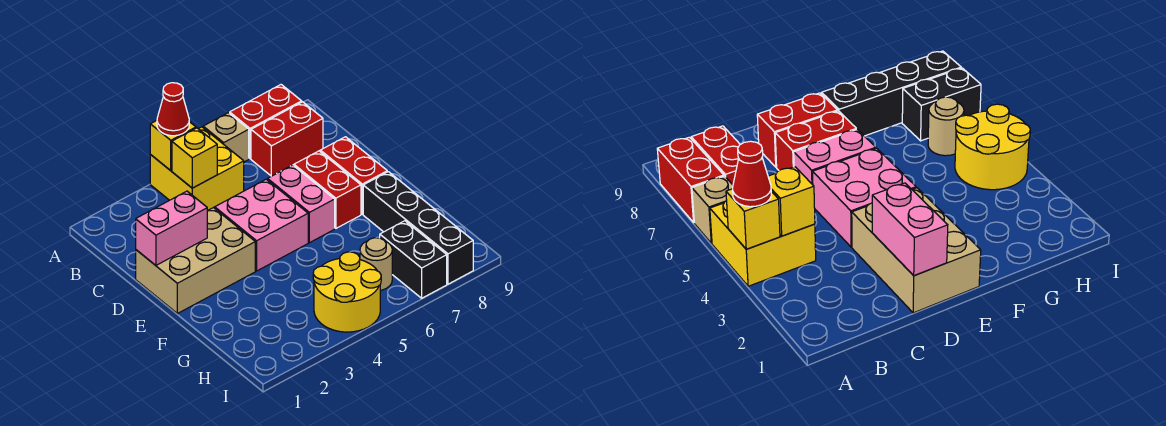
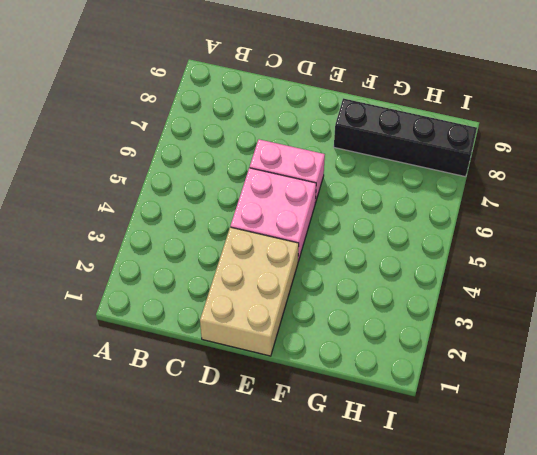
none -> yellow 2x2 brick [150,127,244,211]
none -> tan 1x1 brick [203,113,249,162]
none -> red 1x2 brick [230,85,302,159]

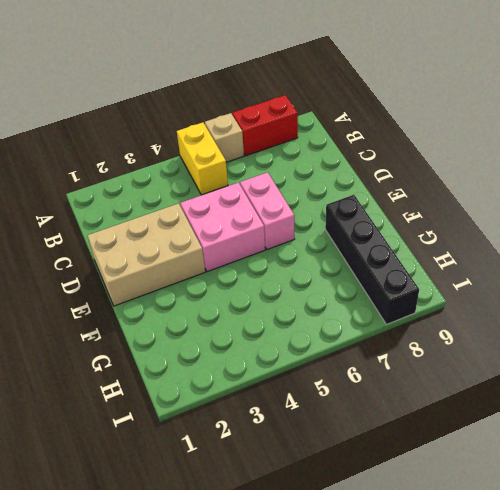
yellow 1x2 brick [177,122,228,195] -> yellow 2x2 brick [150,127,244,211]
none -> red 1x2 brick [251,102,323,176]
none -> red 1x2 brick [294,151,361,228]
none -> red 1x2 brick [320,137,387,214]

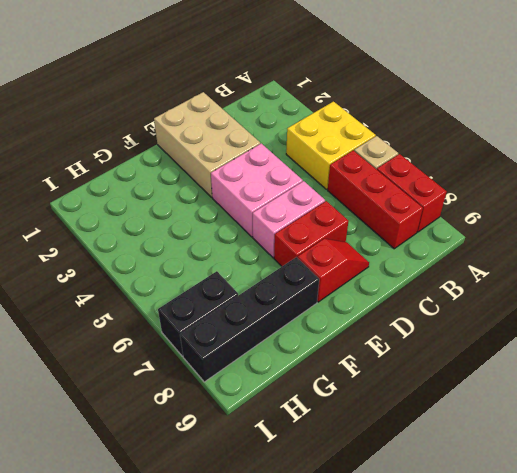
red 1x3 brick [328,151,423,249] -> red 1x2 brick [251,102,323,176]
red 1x2 slope [298,239,369,302] -> red 1x2 brick [320,137,387,214]
none -> yellow 2x2 round brick [313,252,381,332]
none -> tan 1x1 round brick [360,238,392,290]
none -> yellow 1x1 brick [150,121,196,171]

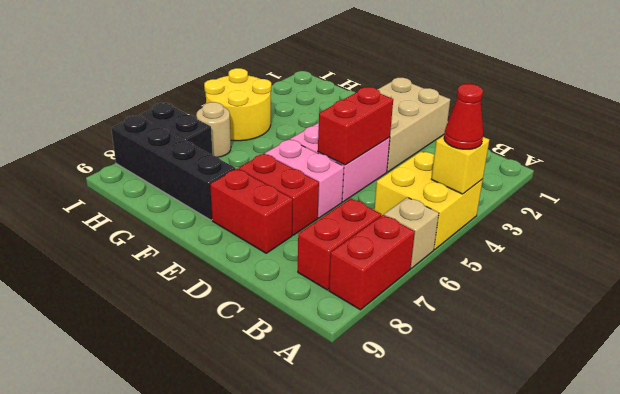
red 1x2 brick [318,87,393,165] -> none
none -> yellow 1x1 brick [172,128,217,188]
none -> pink 1x2 brick [136,191,207,265]

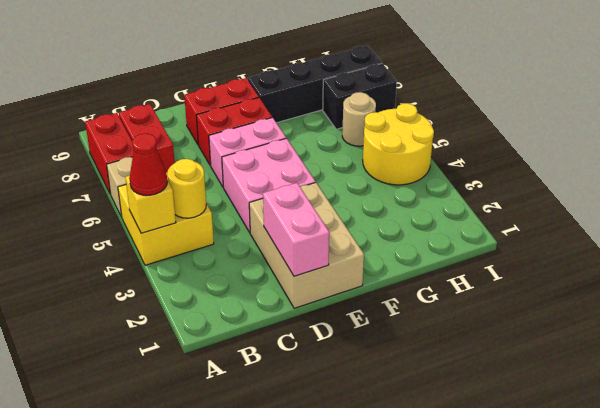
yellow 1x1 round brick [167,159,206,218] -> yellow 1x1 brick [172,128,217,188]

